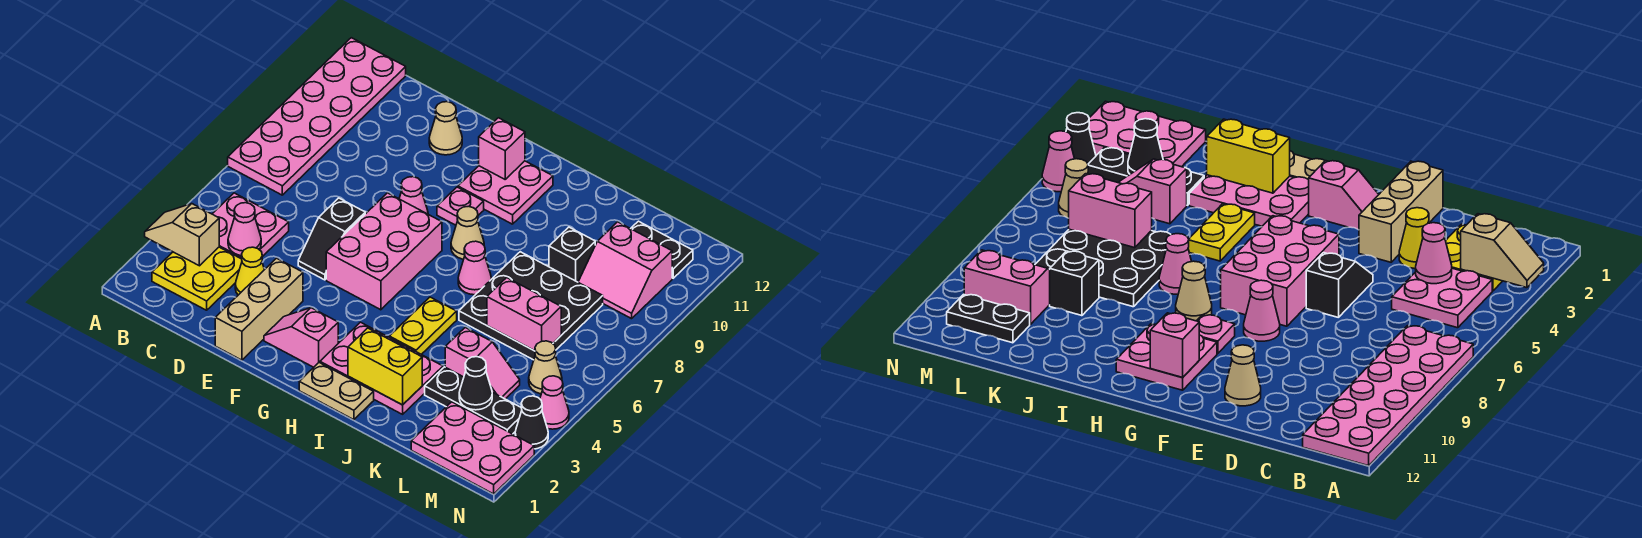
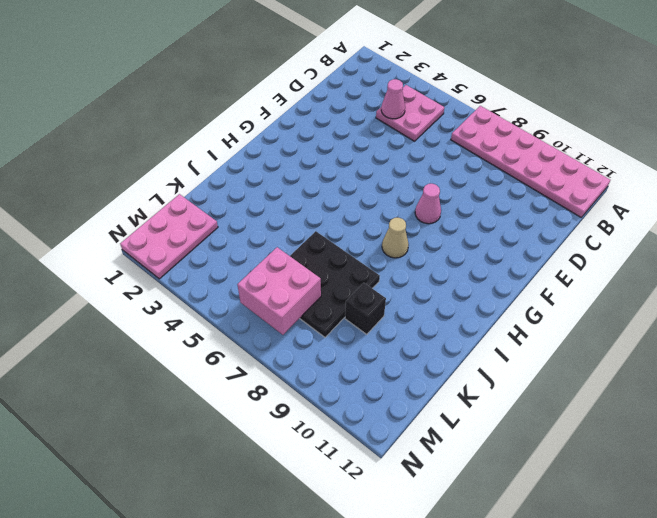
pink 2x2 brick [237,247,321,335] -> pink 1x2 brick [487,278,561,351]
none -> yellow 2x2 plate [152,247,242,310]
none -> yellow 1x1 cone [235,247,264,295]
none -> tan 1x3 brick [215,258,303,360]
none -> black 1x2 slope [298,198,365,280]

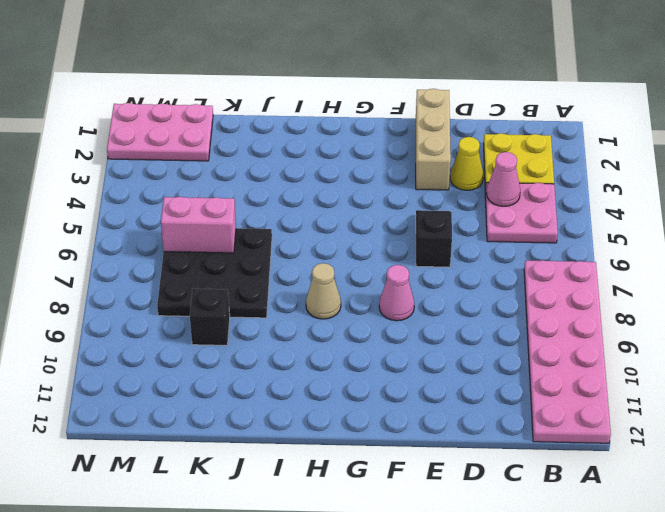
none -> tan 1x1 cone [429,102,462,155]
none -> pink 1x2 slope [264,308,338,367]
none -> pink 2x3 brick [326,193,442,310]
none -> pink 1x1 plate [437,187,484,225]

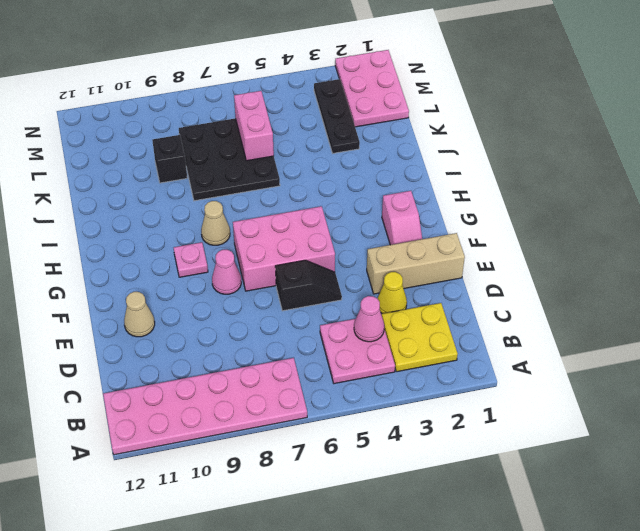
none -> pink 2x2 plate [458,161,553,224]
none -> tan 1x2 plate [299,363,374,420]
none -> pink 2x3 plate [320,322,443,414]
none -> yellow 1x2 plate [389,297,457,354]

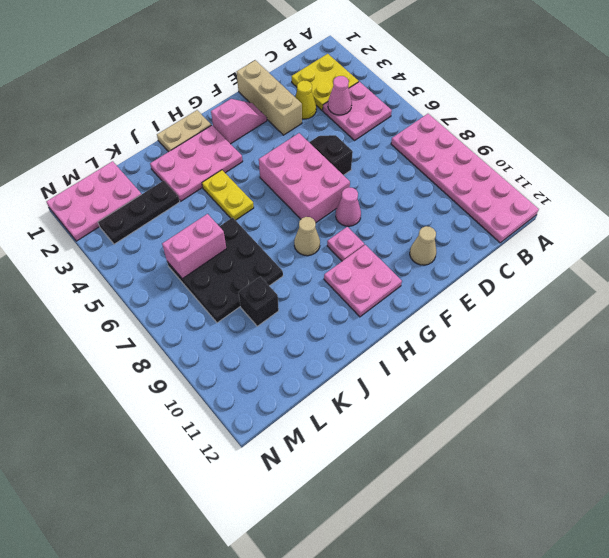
none -> pink 1x1 cone [458,241,491,295]
none -> pink 1x2 slope [445,327,520,399]
none -> pink 2x2 slope [578,222,672,319]
none -> black 1x2 plate [631,221,693,278]

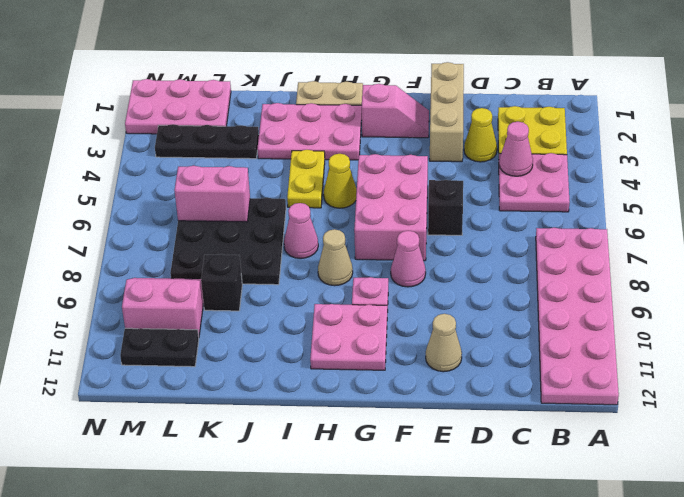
yellow 1x1 cone [324,154,357,208] -> none
none -> pink 1x2 slope [445,327,520,399]
none -> tan 1x1 cone [529,341,562,394]
none -> black 1x1 cone [515,396,548,449]
none -> pink 1x1 cone [540,376,569,429]

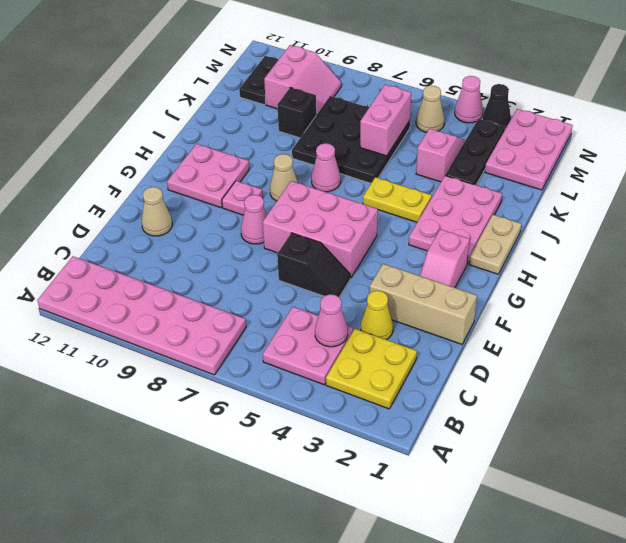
none -> tan 1x2 slope [145,204,219,266]
none -> pink 1x1 brick [479,118,525,179]
none -> yellow 1x2 brick [348,328,422,405]
none -> black 1x1 cone [459,357,492,410]

